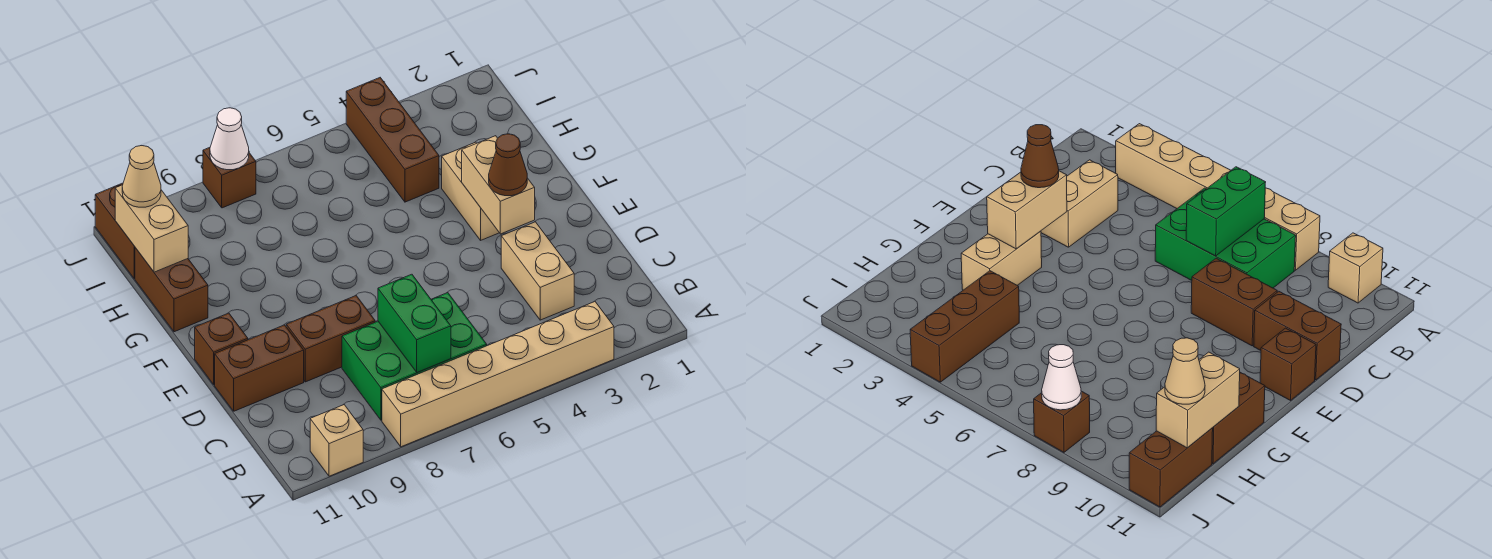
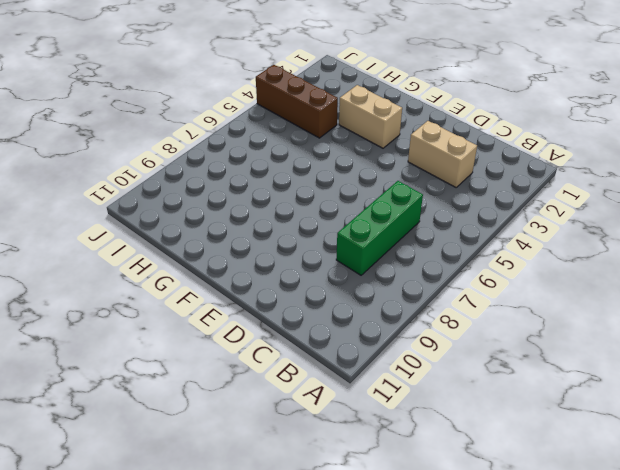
green 1x3 brick [336,181,423,275] -> green 2x3 brick [342,293,487,420]
none -> tan 1x6 brick [382,301,614,447]
none -> tan 1x1 brick [310,405,363,476]
none -> brown 1x2 brick [286,296,375,382]

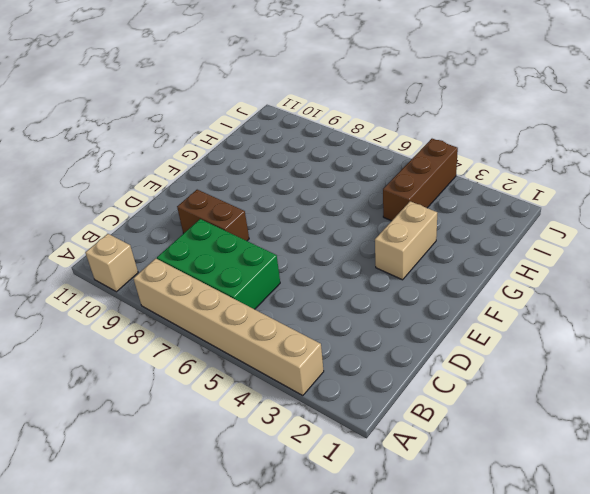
none -> tan 1x2 brick [501,222,574,320]
none -> brown 1x2 brick [215,325,304,411]
none -> brown 1x1 brick [195,313,248,385]

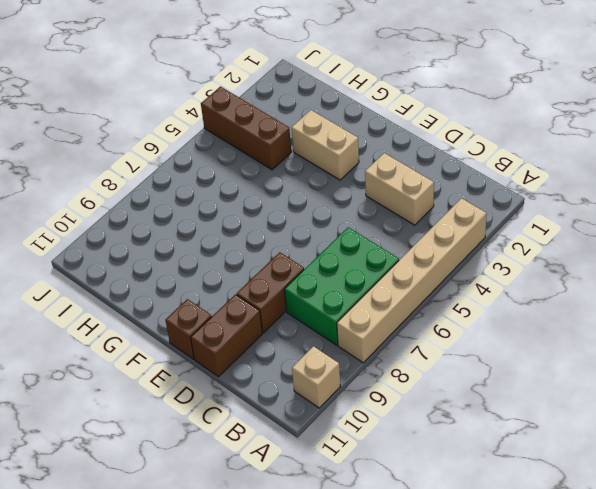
none -> brown 1x2 brick [135,248,208,332]
none -> brown 1x2 brick [95,183,135,279]
none -> brown 1x1 brick [203,147,256,208]

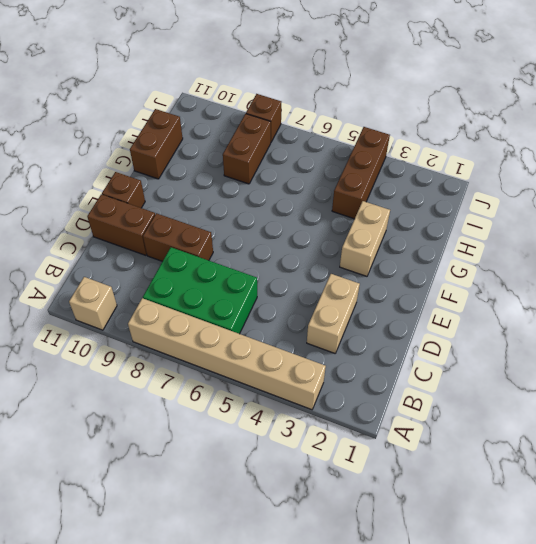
brown 1x2 brick [223,114,271,184] -> brown 1x2 brick moved to [95,183,135,279]
none -> green 1x2 brick [378,274,451,373]
none -> tan 1x2 brick [462,136,535,234]
none -> tan 1x2 brick [115,185,188,272]

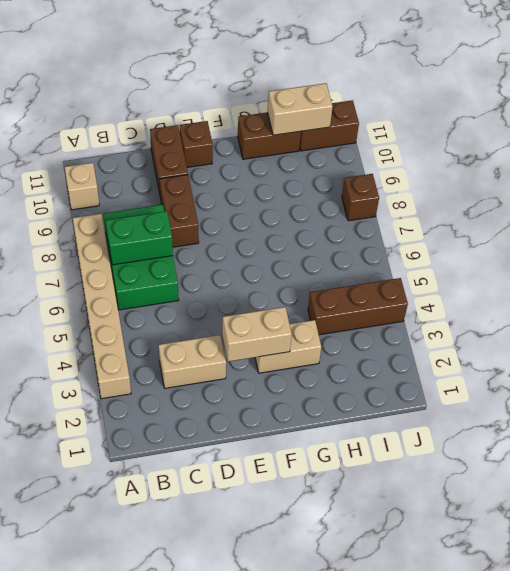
none -> white 1x1 cone [210,108,249,170]
none -> brown 1x1 cone [489,134,527,196]
none -> tan 1x1 cone [122,146,161,207]

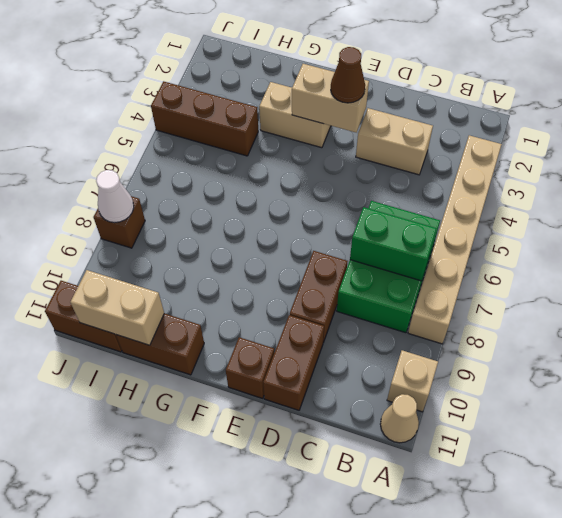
tan 1x1 cone [380,394,419,443] -> tan 1x1 cone moved to [122,146,161,207]

